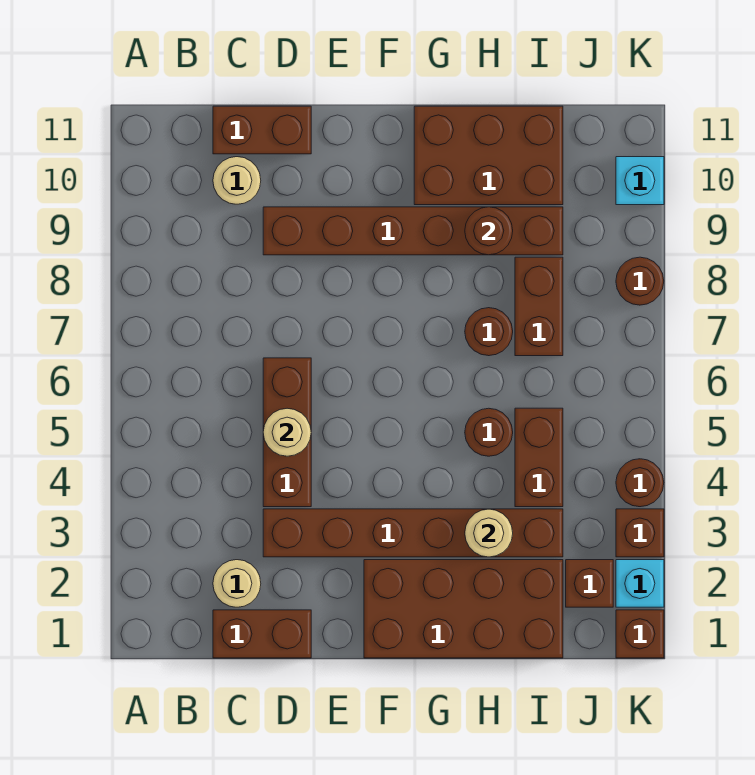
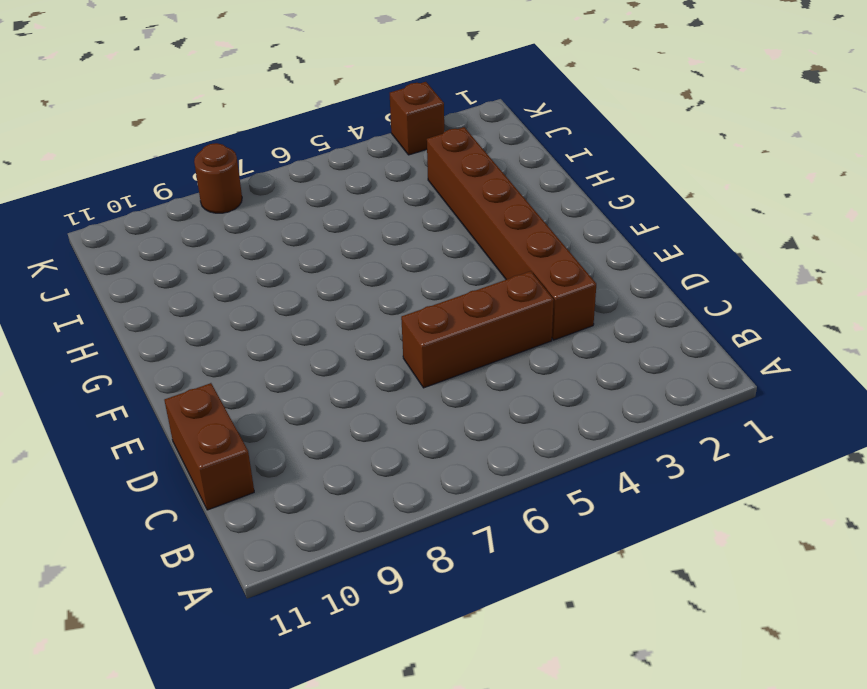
none -> brown 1x2 brick [213,610,311,658]
none -> tan 1x1 round brick [213,560,261,607]
none -> tan 1x1 round brick [213,157,261,204]

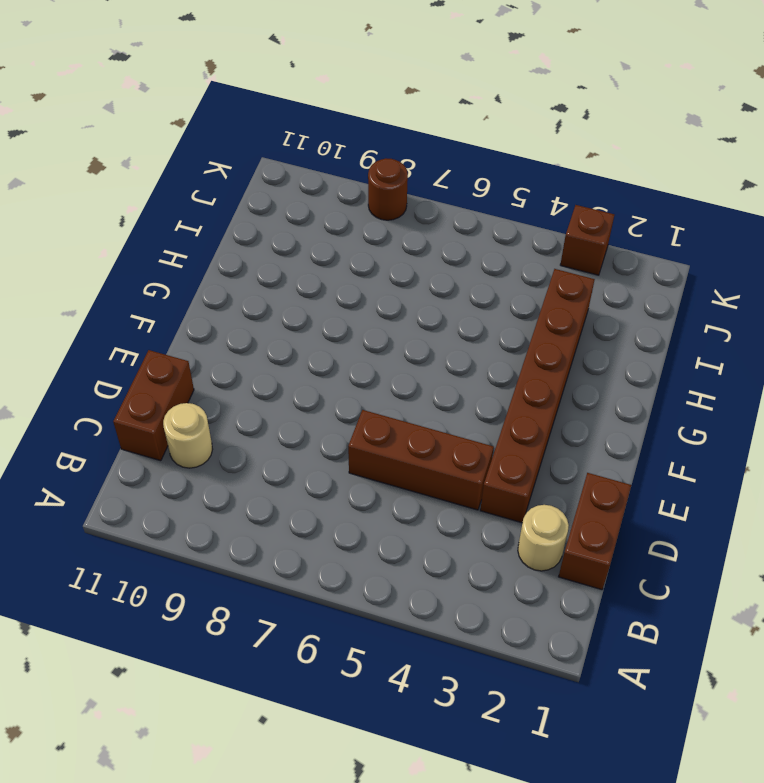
none -> brown 1x6 brick [263,207,563,255]
none -> brown 2x4 brick [364,560,563,658]
none -> brown 2x3 brick [414,106,563,205]

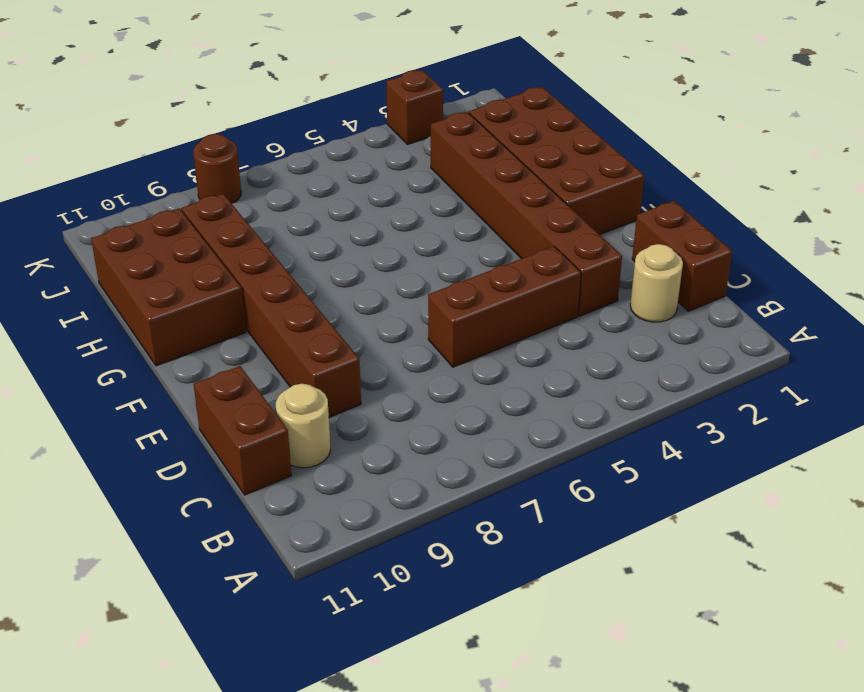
none -> brown 1x1 round brick [465,408,513,456]
none -> brown 1x1 round brick [465,308,513,356]
none -> brown 1x2 brick [515,408,563,507]

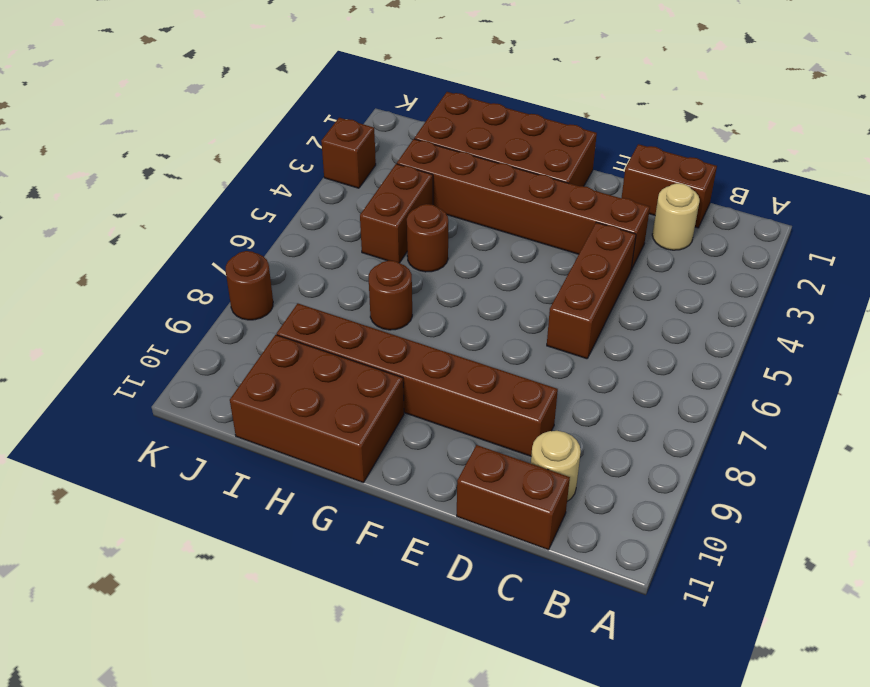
none -> brown 1x2 brick [515,257,563,356]
none -> brown 1x1 brick [566,560,613,607]
none -> brown 1x1 brick [616,610,664,658]

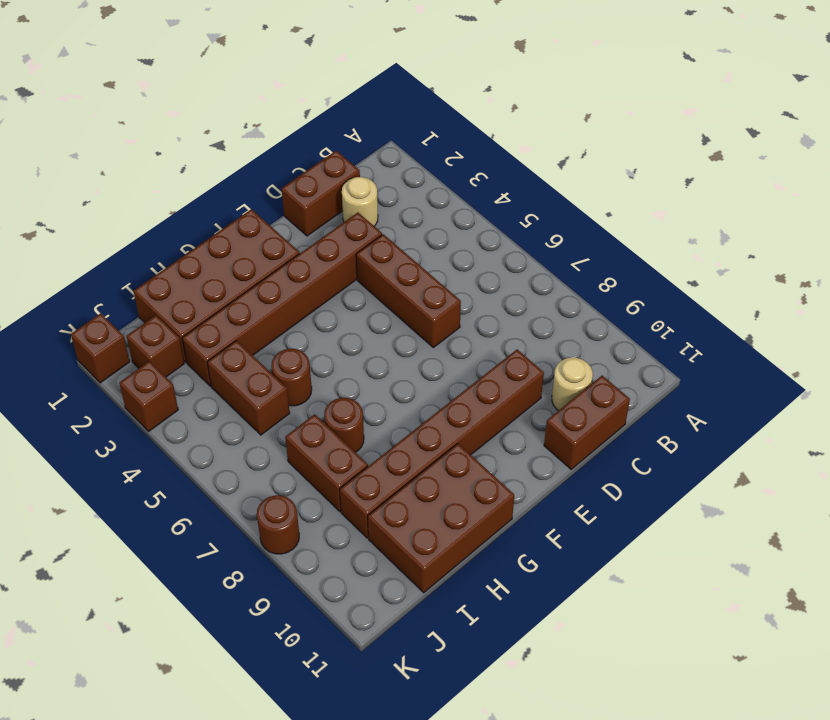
none -> cyan 1x1 brick [616,560,664,607]
none -> brown 1x1 round brick [616,459,664,507]
none -> cyan 1x1 brick [616,157,664,205]

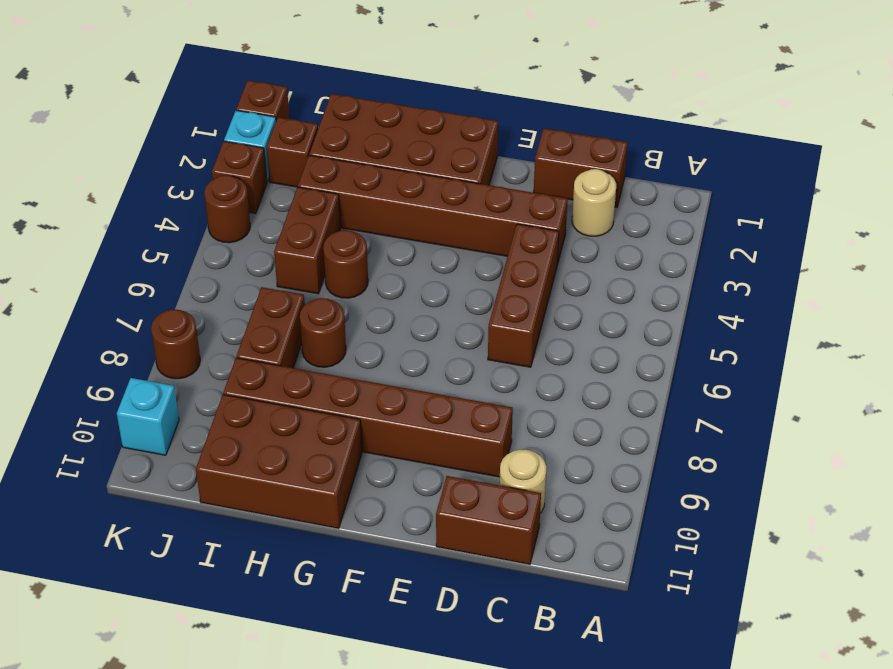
none -> tan 1x1 round brick [263,408,311,456]
none -> tan 1x1 round brick [465,509,513,557]
none -> brown 1x1 round brick [465,207,513,255]

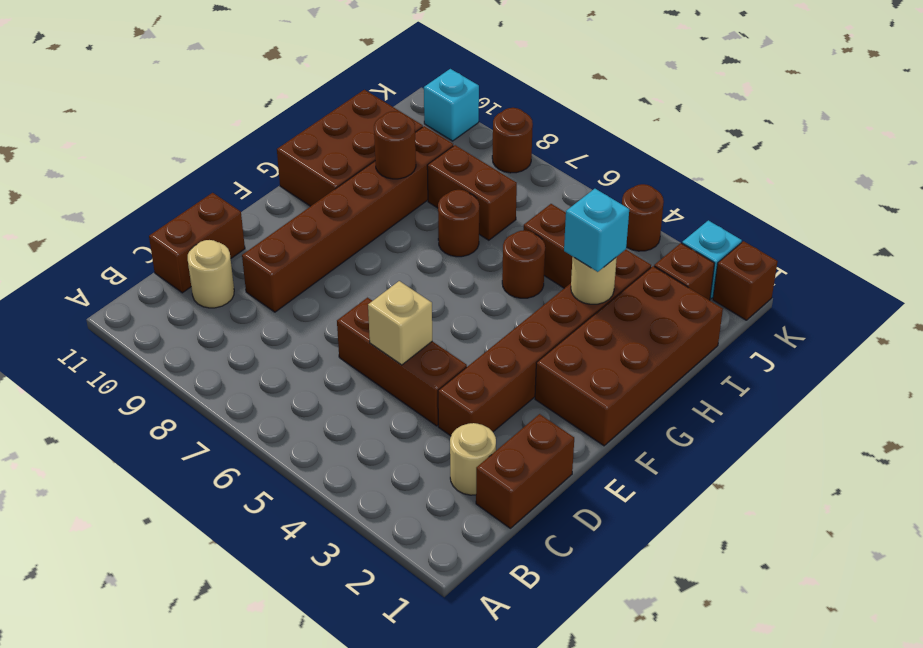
tan 1x1 brick [368,281,432,365] -> tan 1x1 round brick [263,408,311,456]
cyan 1x1 brick [564,189,629,272] -> none
none -> brown 1x1 brick [616,509,664,557]

